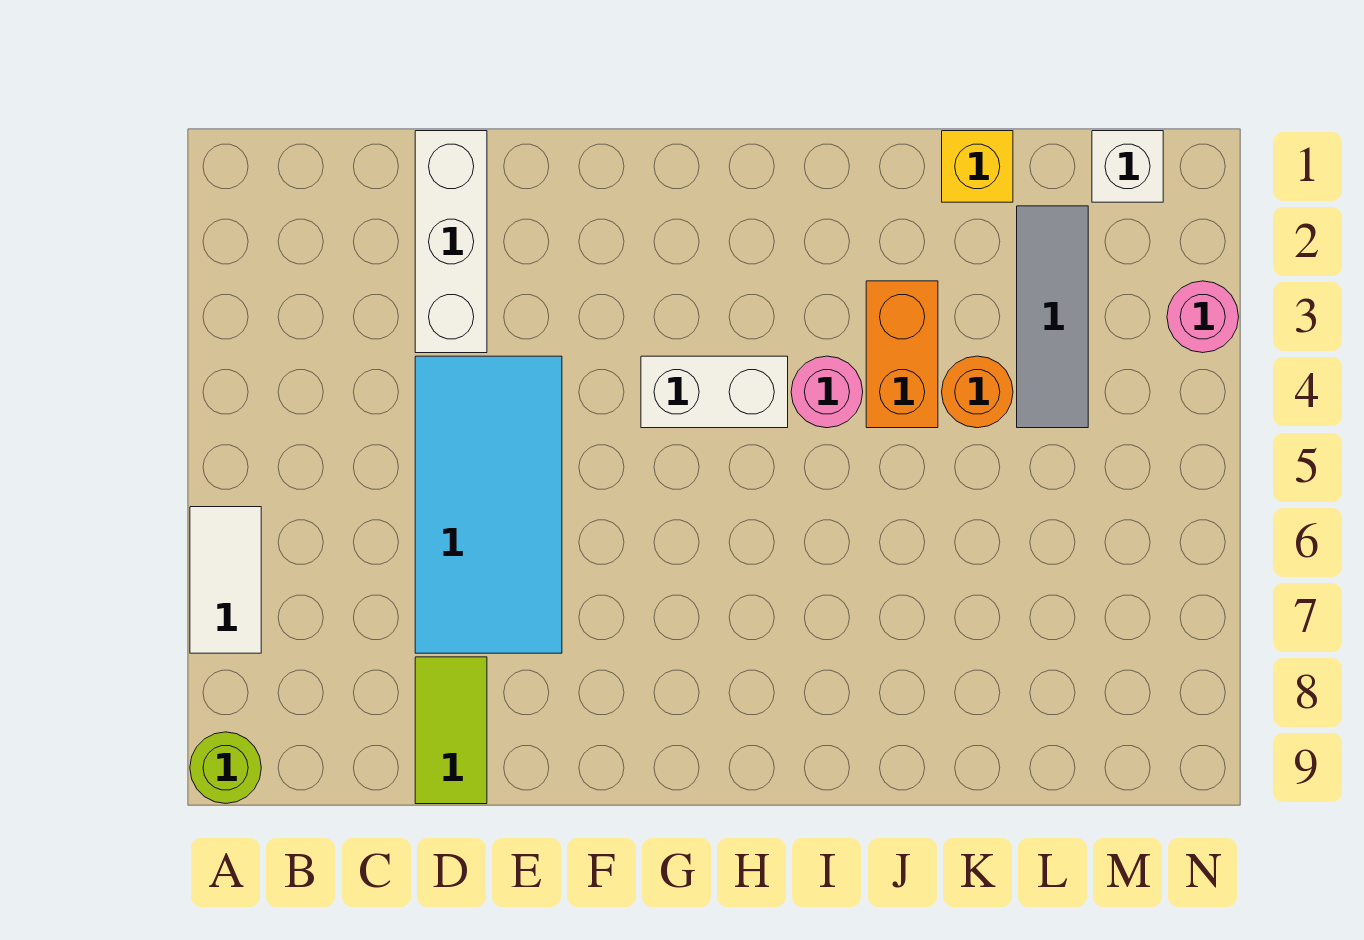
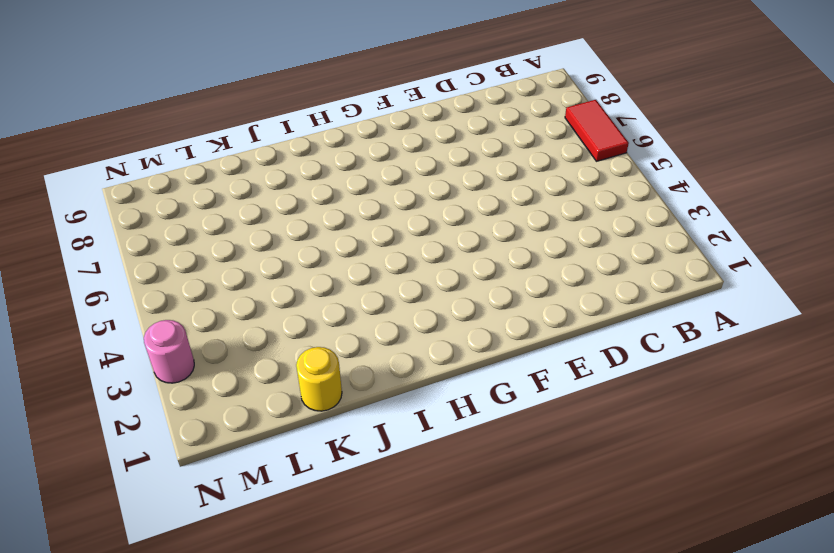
red 1x2 tile [565,100,629,161] -> white 1x2 tile [190,507,261,653]
yellow 1x1 round brick [296,347,342,411] -> yellow 1x1 brick [942,131,1013,202]
none -> lime 1x1 round brick [190,732,261,804]
none -> white 1x3 brick [415,131,487,353]
none -> cyan 2x4 tile [415,356,562,653]

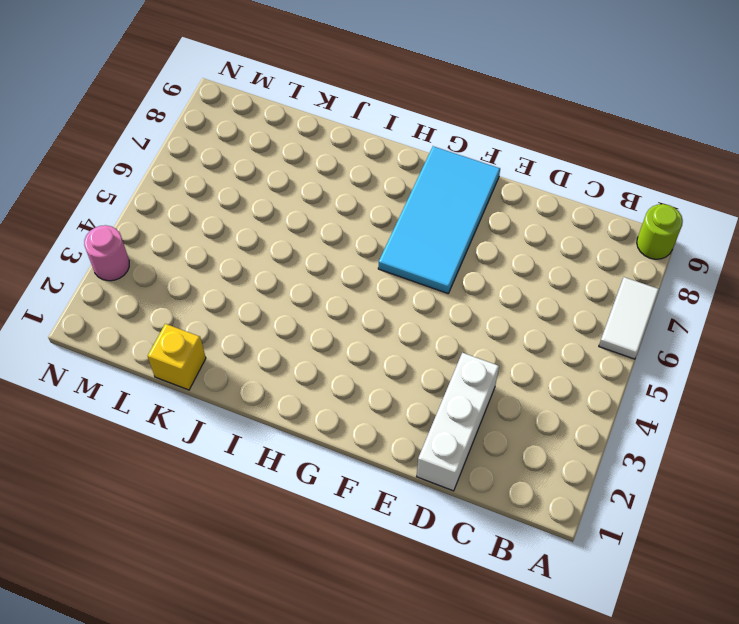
cyan 2x4 tile [378,146,500,293] -> cyan 2x4 tile moved to [415,356,562,653]
none -> lime 1x2 tile [415,657,487,804]
none -> white 1x2 brick [641,356,788,428]
none -> pink 1x1 round brick [791,356,863,428]

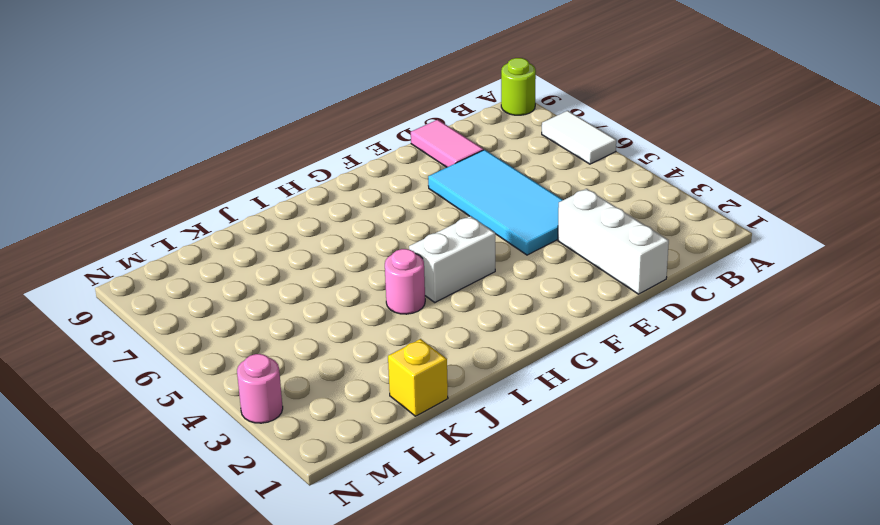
pink 1x2 tile [411,120,484,167] -> lime 1x2 tile [415,657,487,804]
none -> orange 1x2 brick [866,281,938,428]
none -> orange 1x1 round brick [942,356,1013,428]
none -> grey 1x3 tile [1017,206,1088,428]

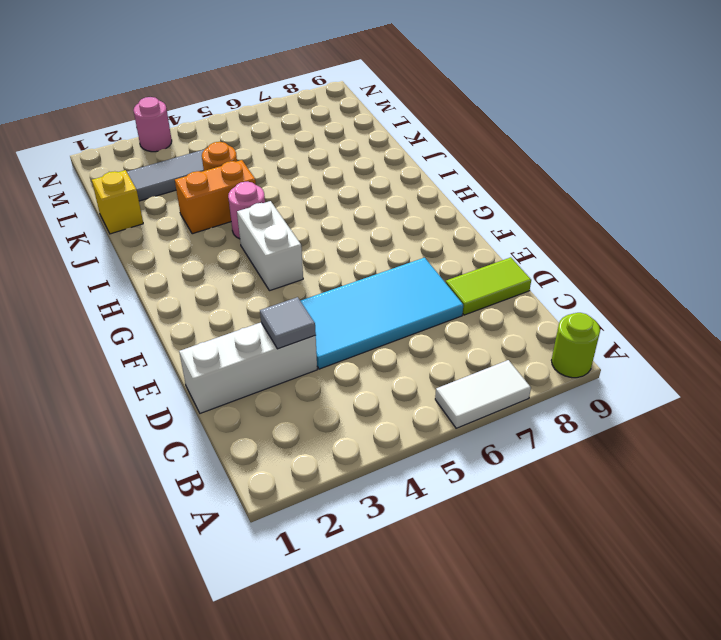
grey 1x1 tile [260,297,316,349] -> none
none -> white 1x1 brick [1092,131,1163,202]

